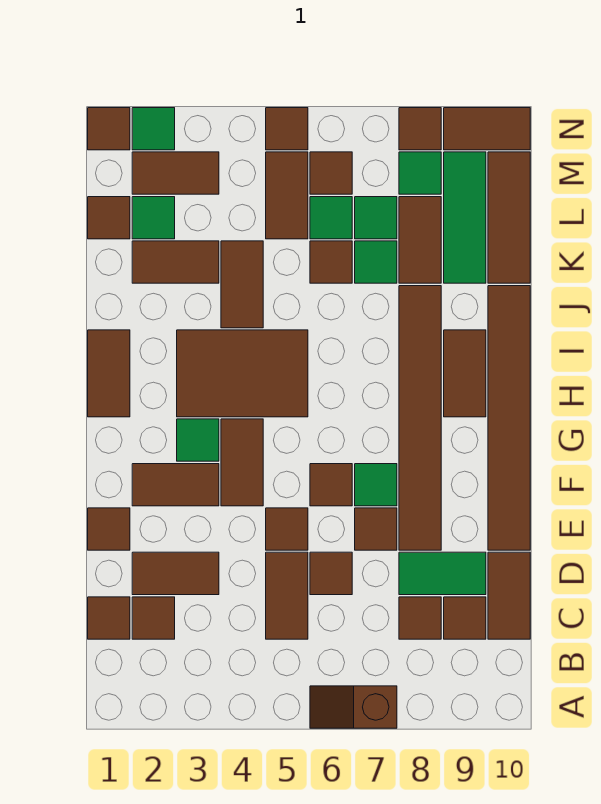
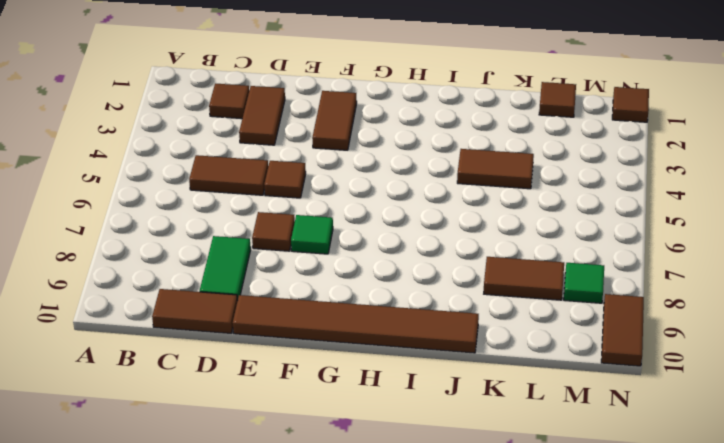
none -> brown 1x2 slope [310,686,397,728]
none -> brown 1x1 tile [88,597,130,639]
none -> brown 1x1 tile [399,597,441,639]
none -> brown 1x1 tile [444,597,486,639]

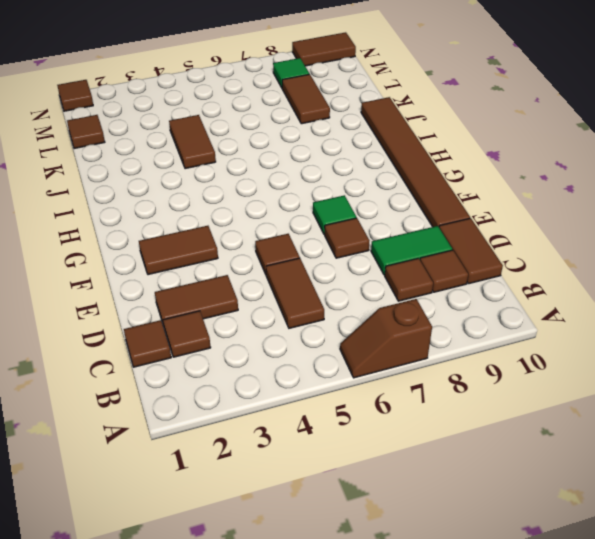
none -> brown 1x1 tile [310,552,352,595]
none -> brown 1x1 tile [88,508,130,550]
none -> brown 1x6 tile [399,286,441,550]
none -> brown 1x2 tile [221,419,263,506]

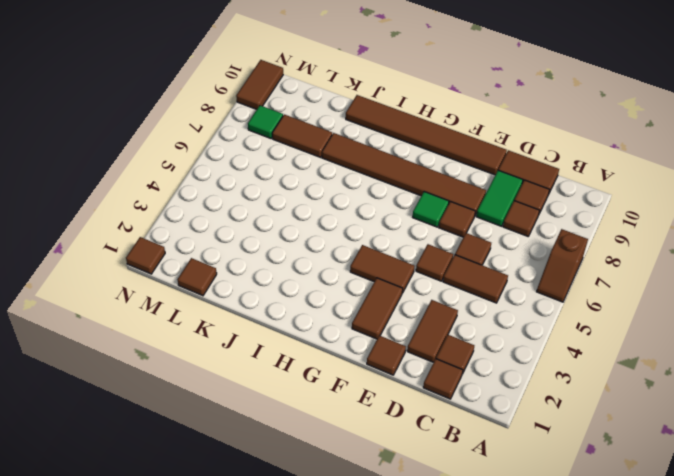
none -> brown 1x1 tile [310,464,352,506]
none -> green 1x1 tile [177,419,219,461]
none -> brown 1x2 tile [88,330,130,417]
none -> brown 2x3 tile [177,330,308,417]

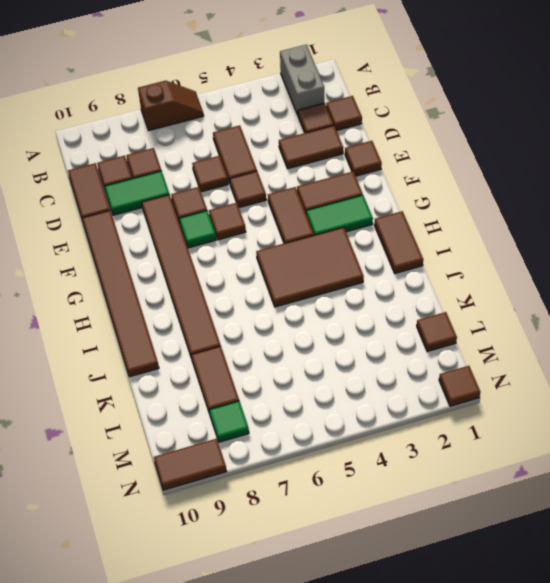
grey 1x2 brick [280,45,324,115] -> none
green 1x2 tile [306,195,373,235] -> green 1x1 tile [177,419,219,461]
none -> brown 1x2 tile [444,330,486,417]
none -> brown 1x2 tile [221,241,263,328]
none -> brown 1x2 tile [132,241,219,283]
none -> brown 1x1 tile [310,241,352,283]

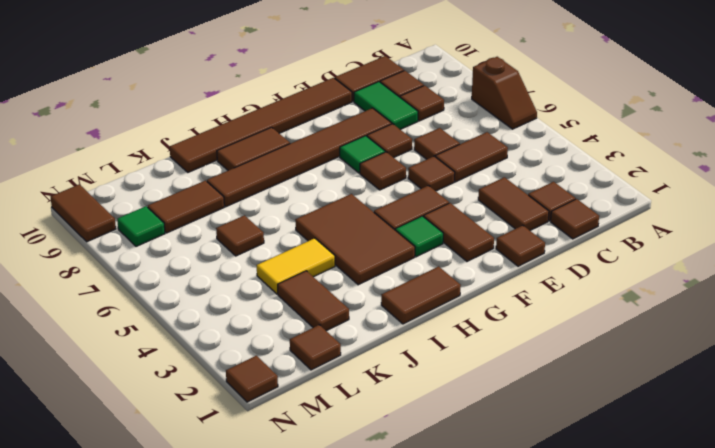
yellow 1x2 tile [257,238,335,294] -> brown 1x2 tile [221,241,263,328]
none -> green 1x1 tile [355,241,397,283]
none -> green 1x3 tile [444,152,486,283]
none -> brown 1x3 tile [488,152,530,283]
none -> green 1x1 tile [132,197,175,239]

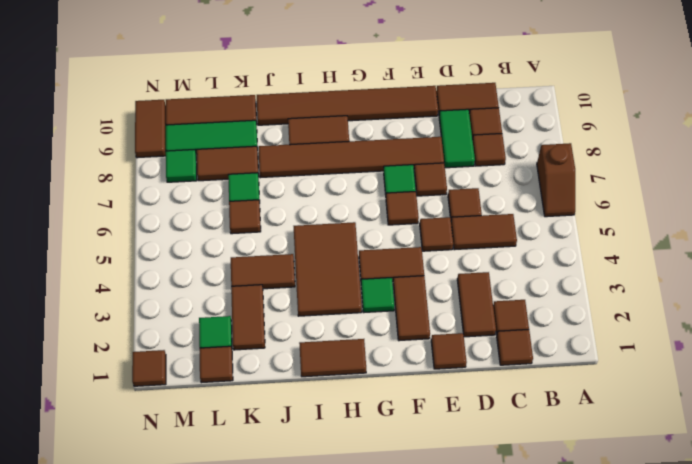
none -> brown 1x2 tile [266,152,308,239]
none -> green 1x1 tile [310,197,352,239]
none -> green 1x1 tile [355,197,397,239]
none -> brown 1x2 tile [132,152,219,194]

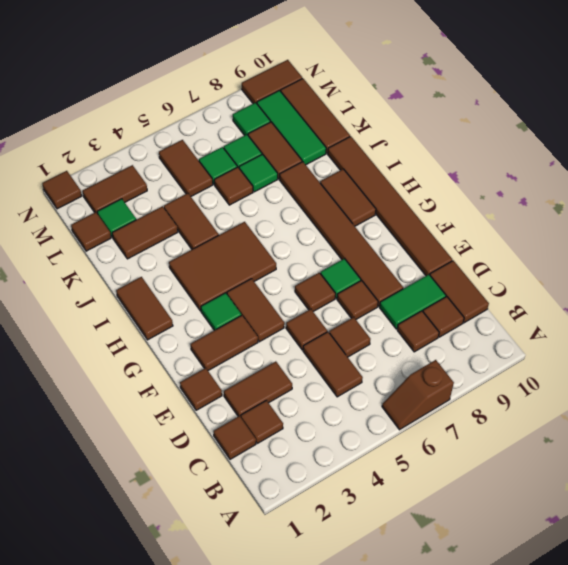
none -> brown 1x1 tile [310,152,352,194]
none -> green 1x1 tile [132,108,175,150]
none -> brown 1x1 tile [266,108,308,150]
none -> brown 1x1 tile [399,108,441,150]

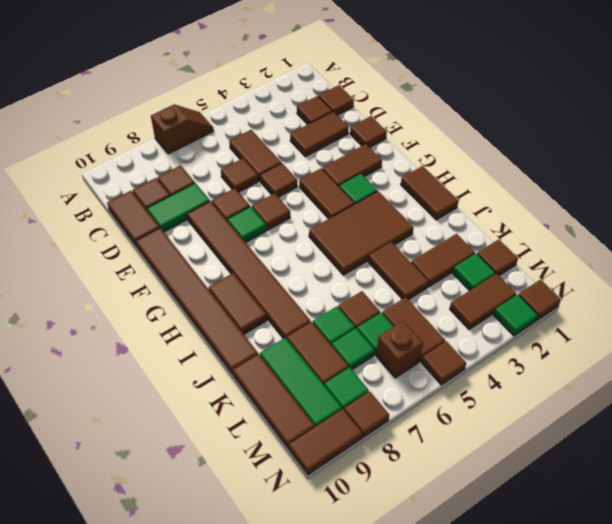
brown 1x1 brick [376,321,423,378] -> brown 1x1 tile [310,152,352,194]

